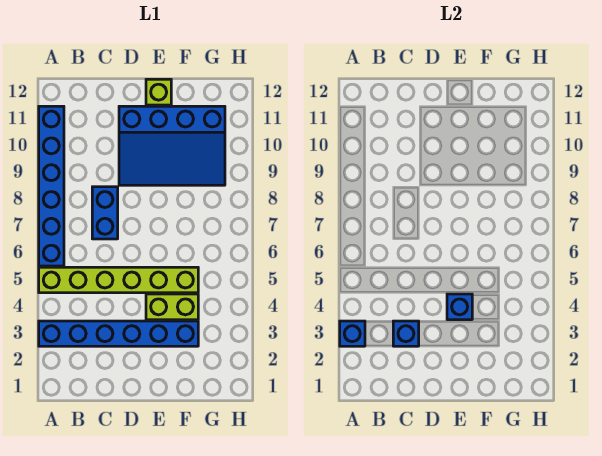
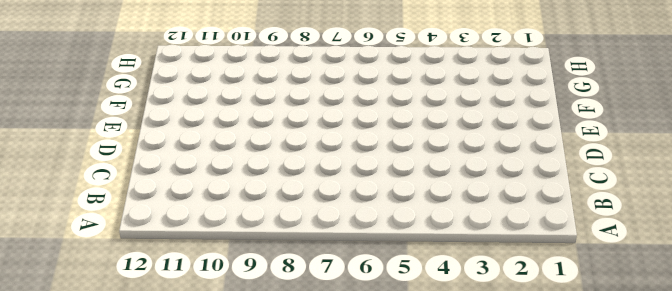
none -> blue 1x6 brick [39,321,198,346]
none -> lime 1x6 brick [39,267,198,293]

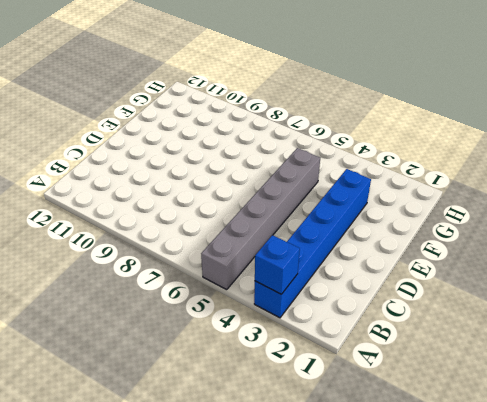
grey 1x6 brick [201,148,320,290] -> lime 1x6 brick [39,267,198,293]
none -> blue 1x6 brick [39,106,64,266]
none -> blue 1x2 brick [92,187,118,239]

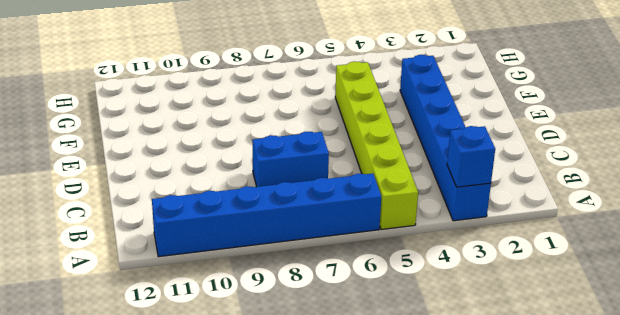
none -> blue 3x4 slope [119,106,225,185]
none -> lime 1x2 brick [146,294,198,320]

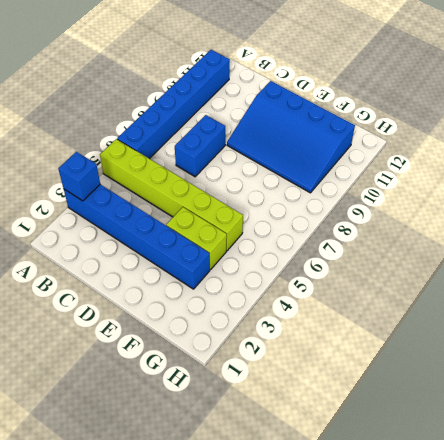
none -> lime 1x1 brick [146,79,171,105]
none -> blue 1x1 brick [393,321,419,346]

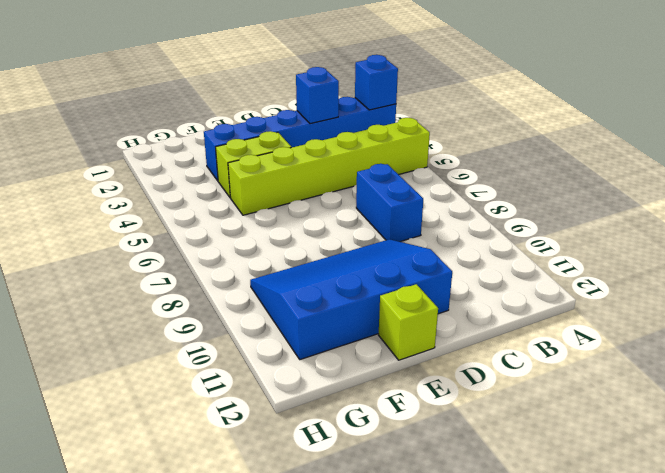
none -> blue 1x6 brick [39,106,64,266]
none -> blue 1x1 brick [447,294,472,320]

